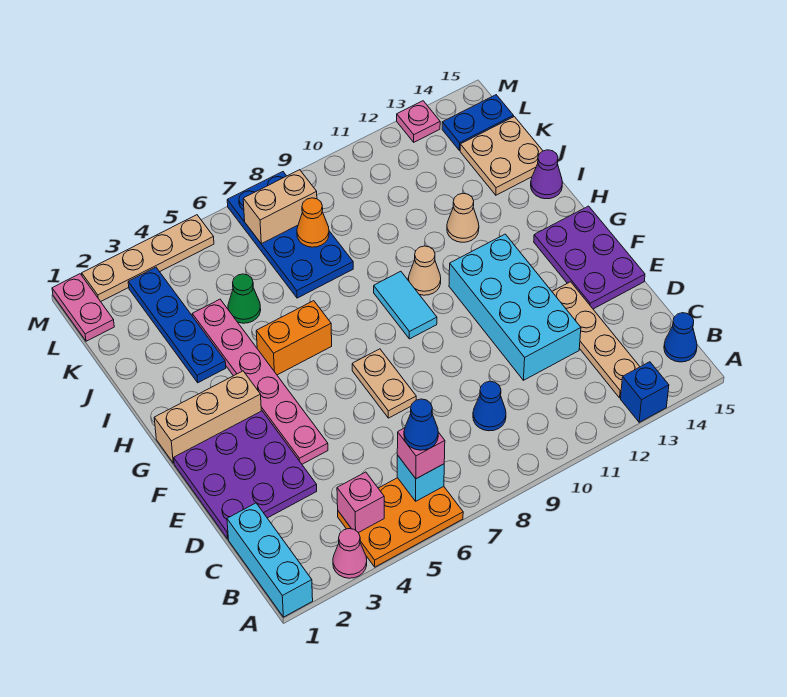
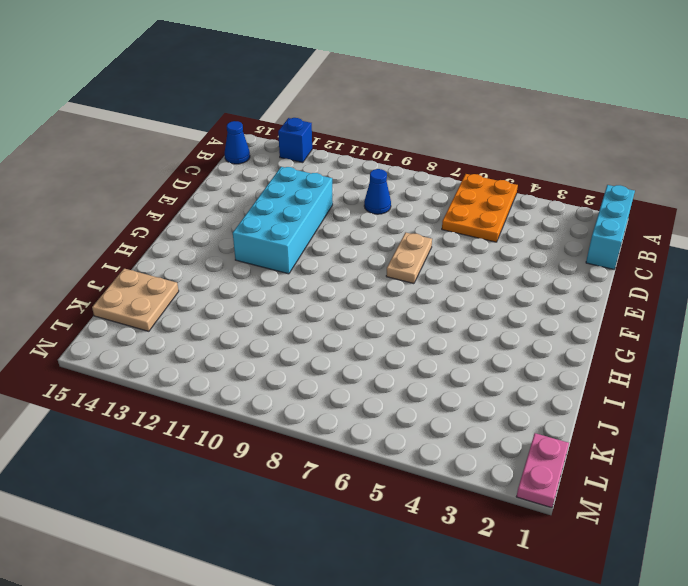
orange 2x3 plate [442,174,518,242] -> orange 2x3 plate turned to [338,478,463,567]
none -> pink 1x1 cone [333,529,367,578]
none -> tan 1x4 plate [552,282,640,398]
none -> purple 3x3 plate [174,411,317,539]
none -> pink 1x6 plate [192,299,328,464]

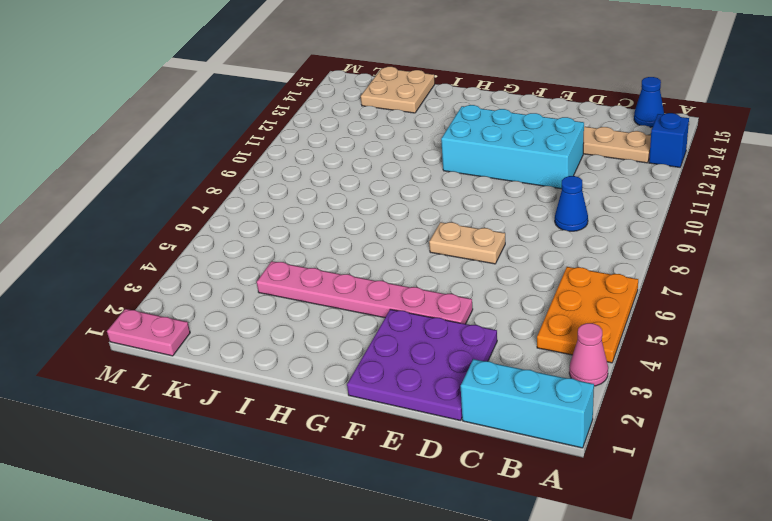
none -> purple 2x3 plate [534,206,645,309]
none -> tan 1x3 brick [154,371,261,463]
none -> cyan 1x2 tile [374,271,437,339]
none -> orange 1x2 brick [256,301,332,375]

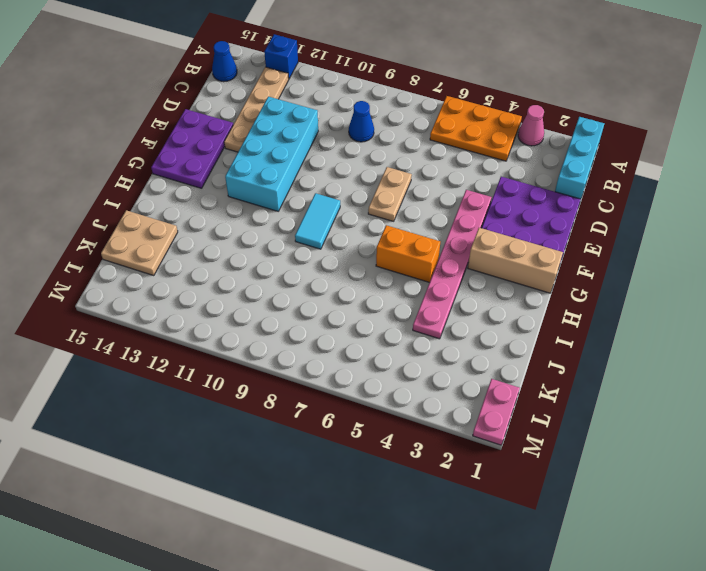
none -> tan 1x1 cone [408,246,441,295]
none -> blue 1x4 plate [128,267,226,383]
none -> tan 1x1 cone [447,193,479,242]
none -> purple 1x1 cone [531,150,562,199]

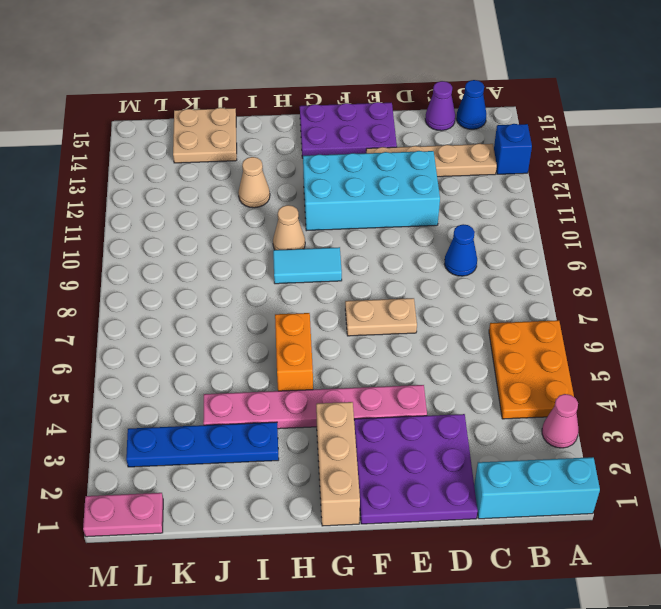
purple 1x1 cone [425,81,455,131] -> purple 1x1 cone moved to [531,150,562,199]
none -> green 1x1 cone [228,274,261,323]
none -> blue 2x4 plate [227,172,353,298]
none -> blue 1x2 plate [442,95,513,150]
none -> tan 1x4 plate [82,215,214,302]

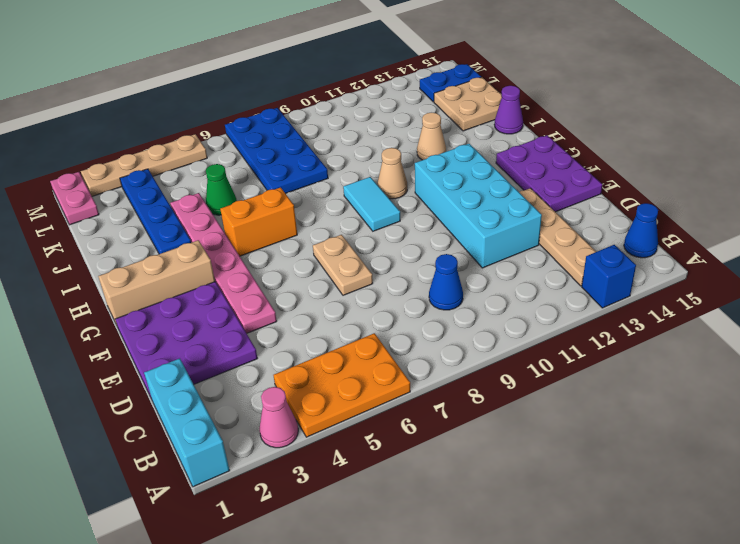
none -> pink 1x1 plate [397,101,440,142]
none -> pink 1x1 brick [337,472,384,533]
none -> cyan 1x1 brick [397,455,444,501]
none -> orange 1x1 cone [297,198,329,247]

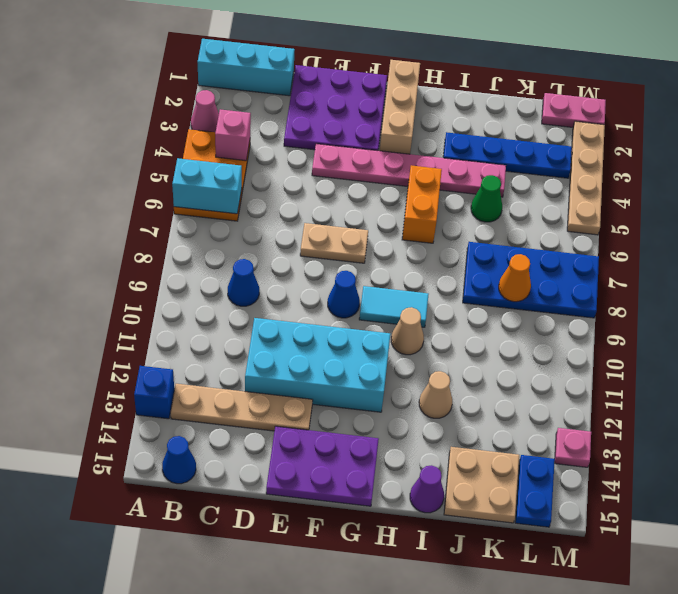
cyan 1x2 brick [172,158,242,214] -> cyan 1x1 brick [397,455,444,501]
blue 1x1 cone [328,271,360,318] -> blue 1x1 cone moved to [404,399,438,450]
none -> tan 1x2 brick [243,170,317,244]
none -> pink 1x1 brick [397,428,445,479]

